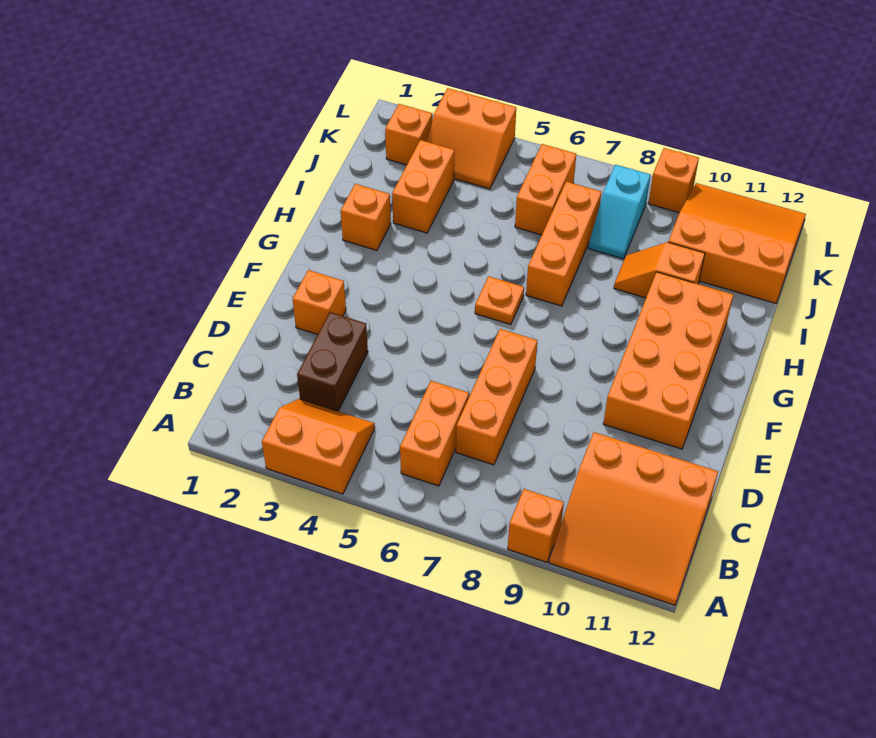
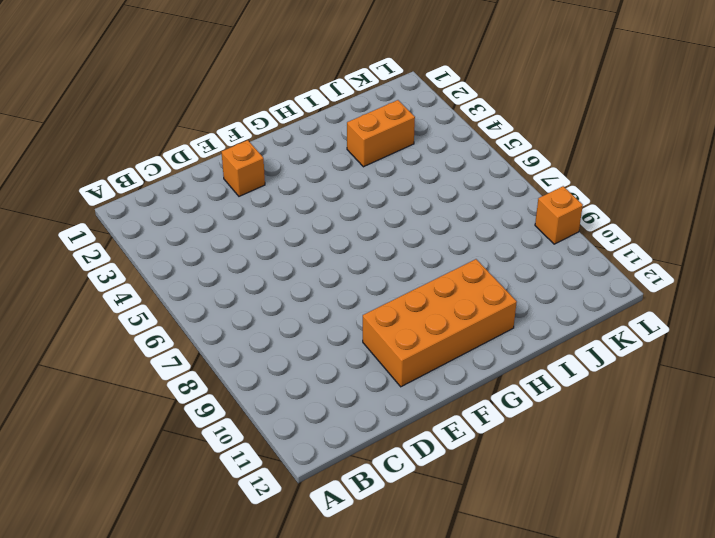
none -> orange 2x2 slope [262,399,375,494]
none -> orange 1x1 brick [508,489,564,562]
none -> orange 3x3 slope [549,432,718,605]

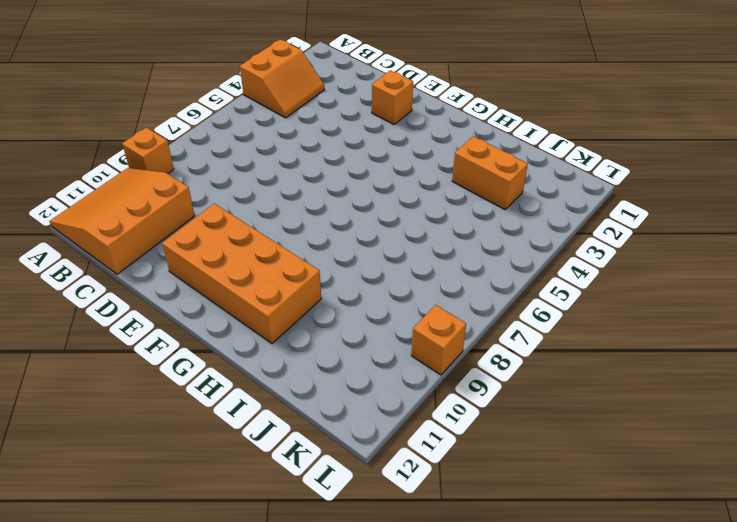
none -> orange 1x2 brick [400,381,469,486]
none -> brown 1x2 brick [297,312,368,411]
none -> orange 1x3 brick [456,329,537,465]

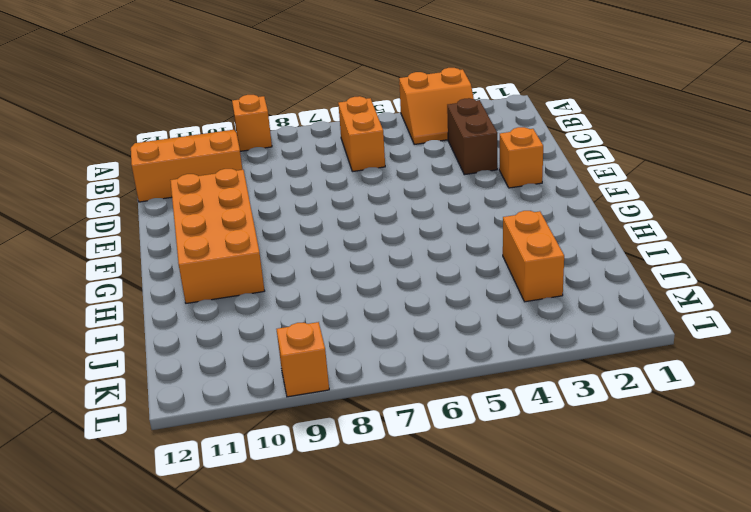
none -> orange 1x3 brick [456,329,537,465]
none -> orange 1x1 plate [475,276,524,325]
none -> orange 1x1 brick [341,184,391,250]

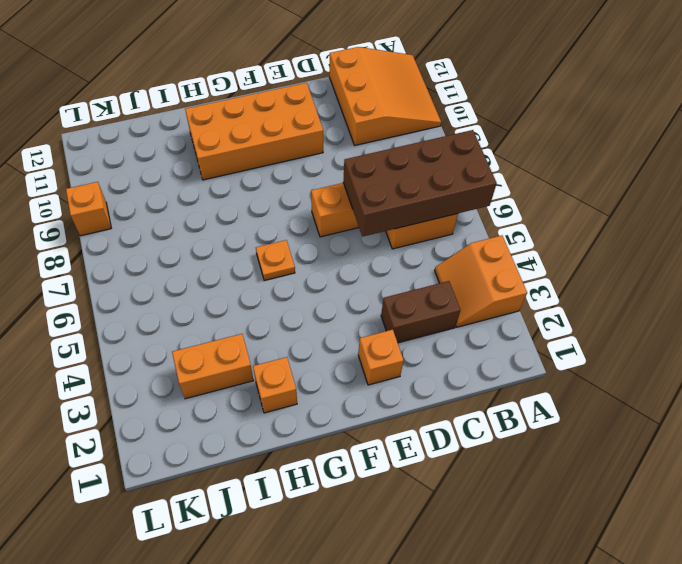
brown 2x4 brick [343,130,497,236] -> none
none -> orange 1x1 brick [508,489,564,562]
none -> orange 1x3 brick [526,181,601,306]
none -> orange 1x2 slope [614,242,705,298]

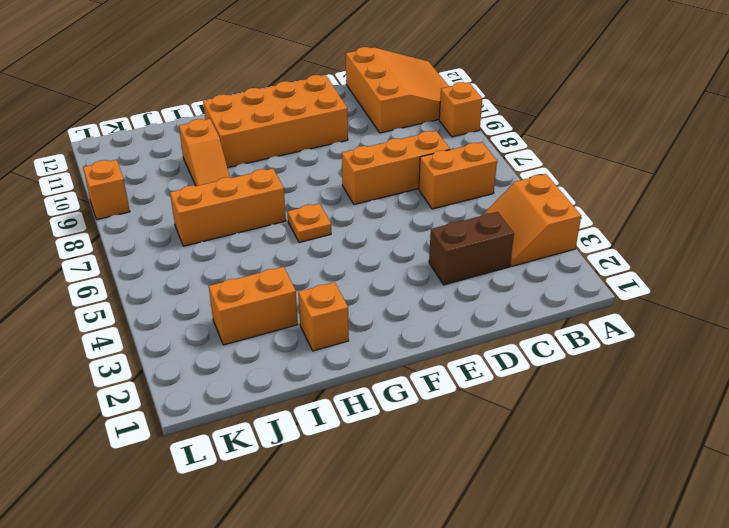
none -> orange 1x1 brick [293,270,346,335]
none -> orange 1x2 brick [515,144,576,235]
none -> cyan 1x2 slope [588,165,651,259]

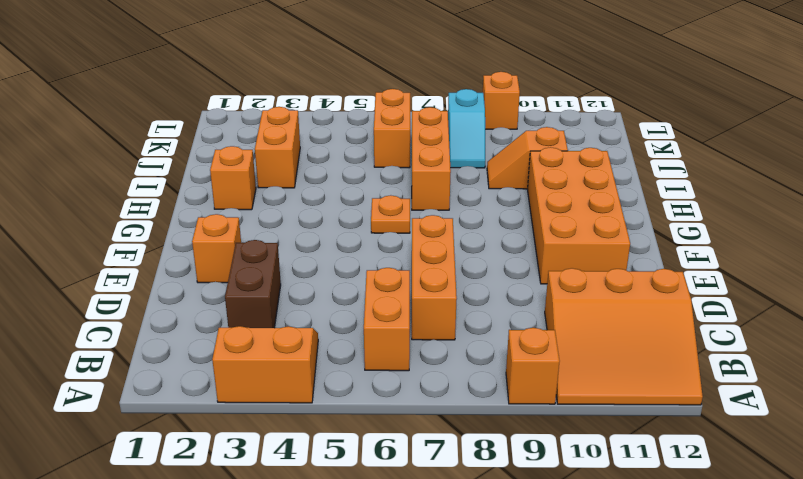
none -> orange 3x3 slope [668,183,806,303]
none -> orange 1x1 brick [385,104,432,165]
none -> orange 2x2 slope [427,88,516,189]

